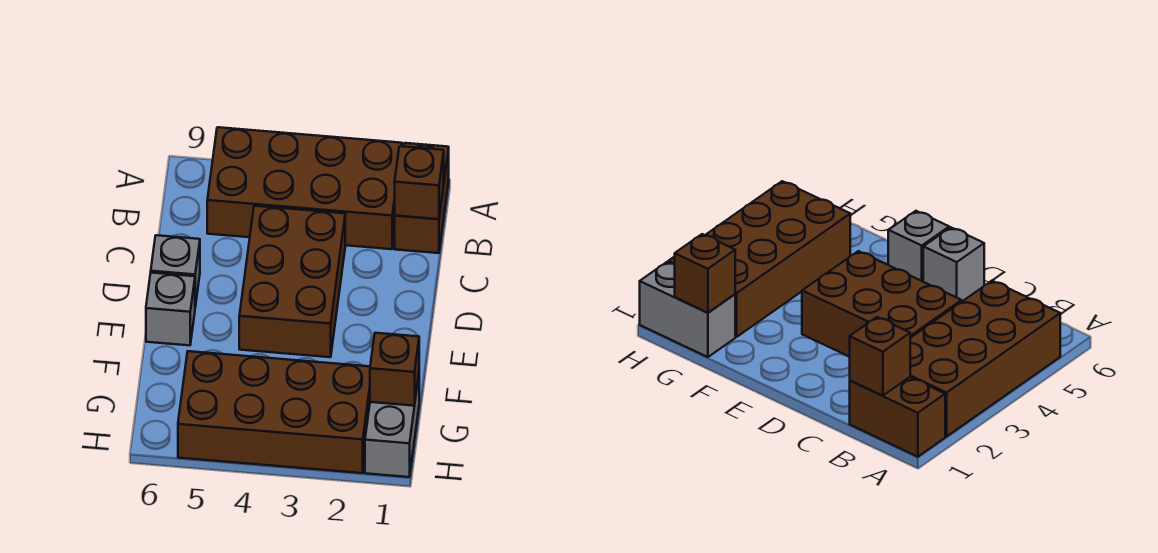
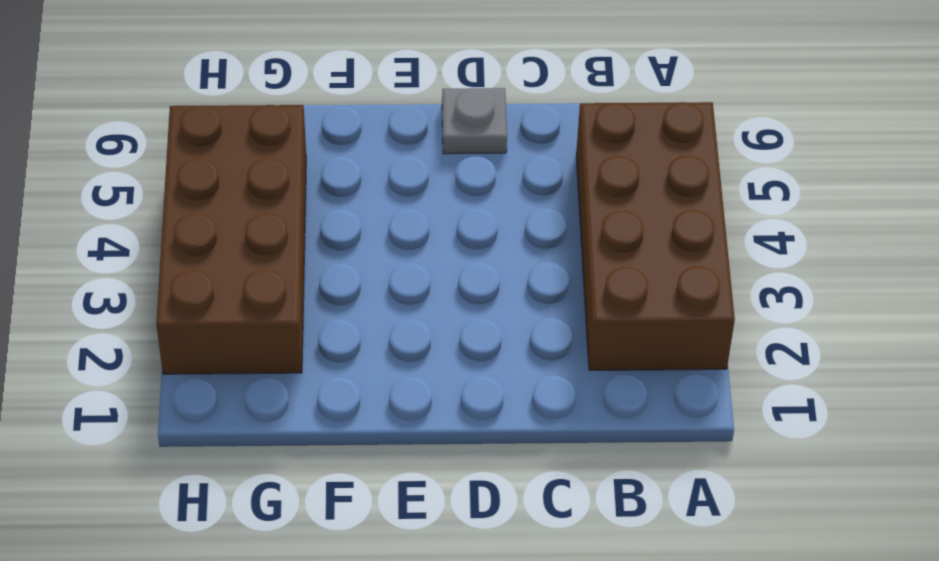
grey 1x1 plate [442,88,507,154] -> grey 1x1 brick [151,235,200,307]
none -> brown 1x2 brick [395,143,449,253]
none -> brown 2x3 brick [239,206,345,357]

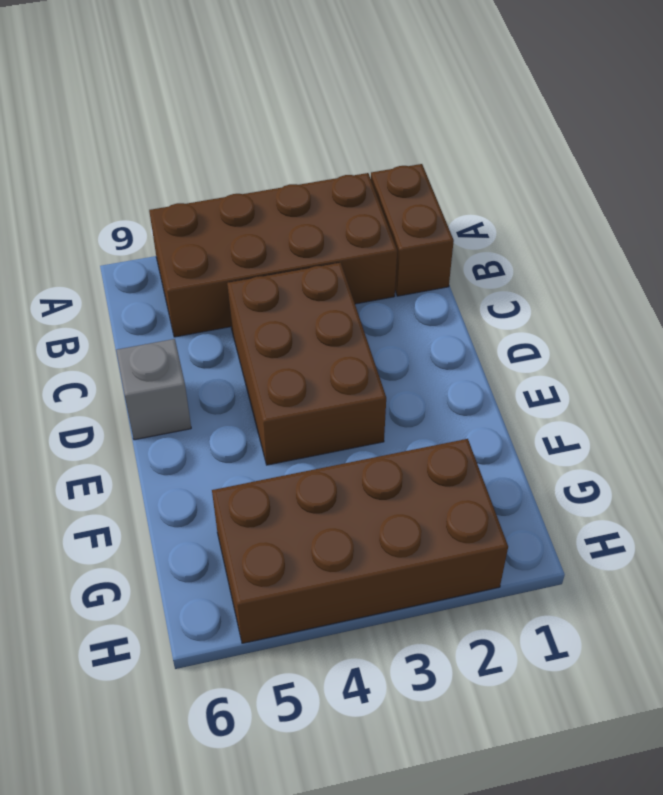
none -> grey 1x1 brick [146,273,195,345]
none -> grey 1x2 brick [365,376,419,477]

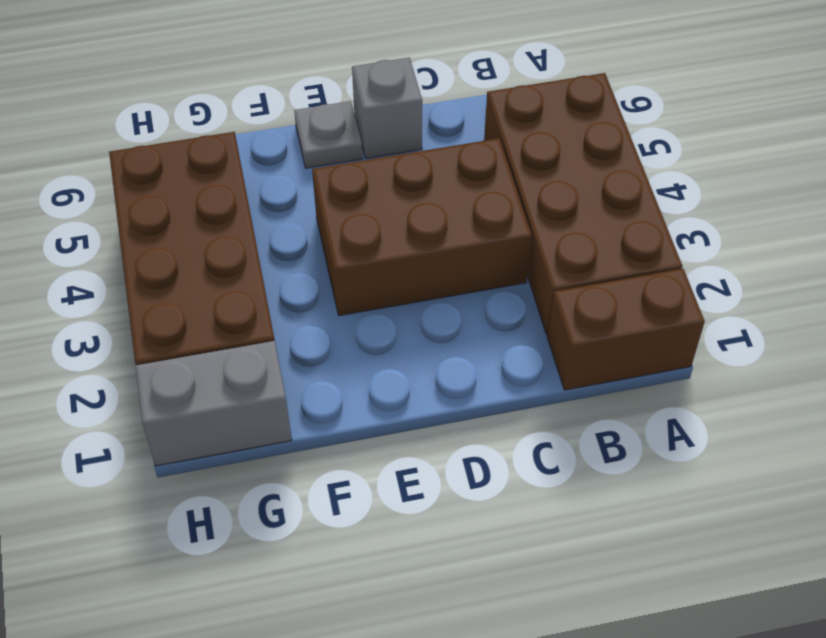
grey 1x1 plate [294,101,362,168] -> grey 1x1 brick [146,273,195,345]
none -> brown 1x1 brick [395,146,444,219]
none -> brown 1x1 brick [370,333,419,406]

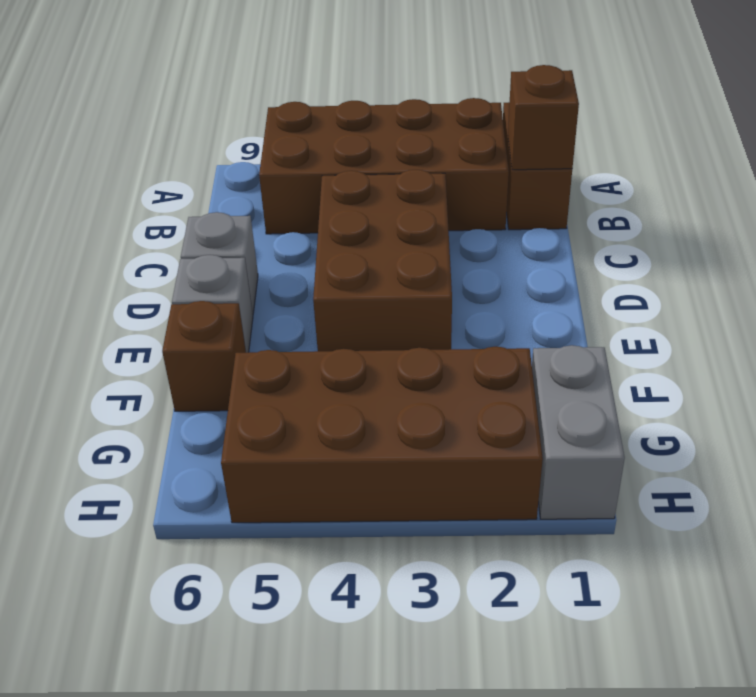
brown 1x1 brick [162,301,246,411] -> brown 1x1 brick moved to [370,333,419,406]

